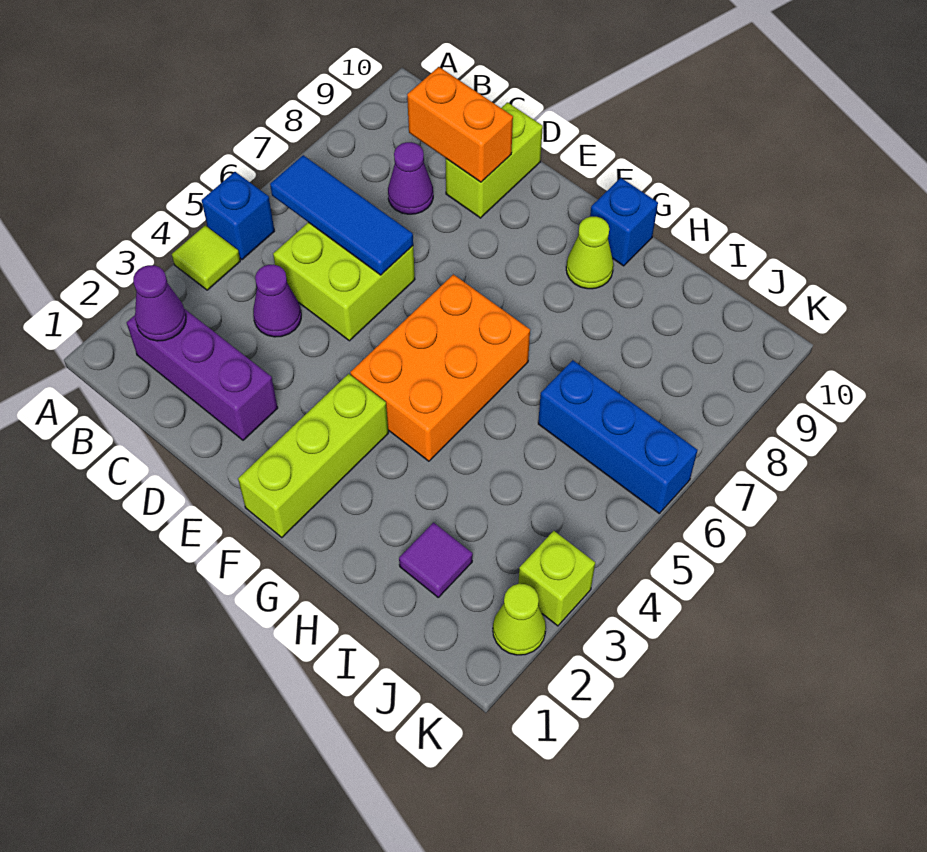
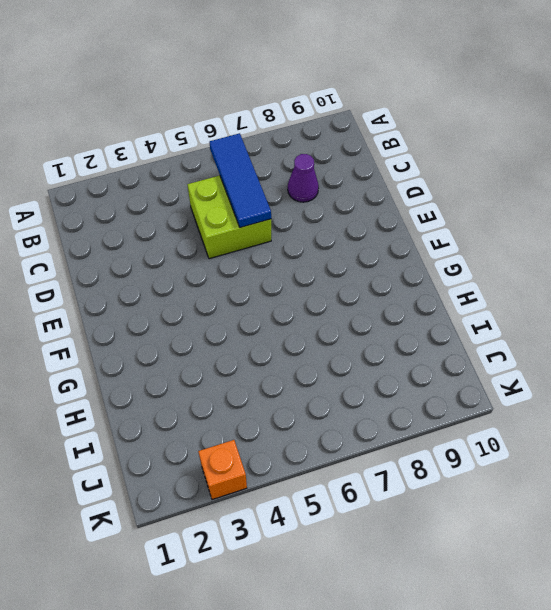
orange 1x1 brick [198,440,247,500] -> lime 1x1 brick [518,531,595,626]
none -> lime 1x1 tile [172,226,240,290]
none -> blue 1x1 brick [202,172,274,260]
none -> purple 1x3 brick [127,309,278,440]

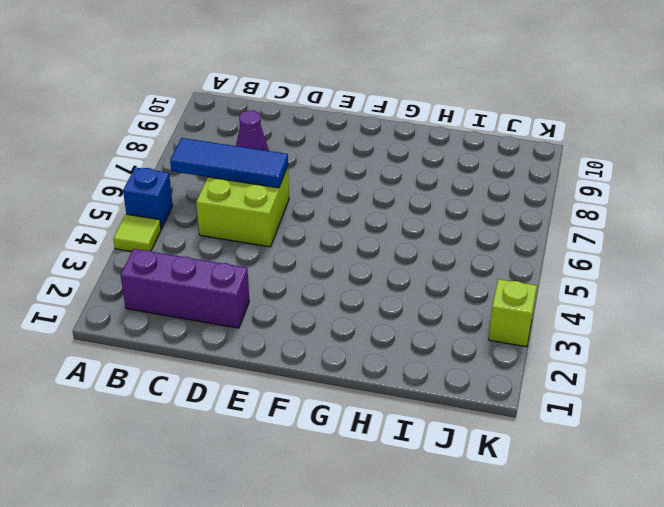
none -> purple 1x1 cone [253,265,301,337]
none -> lime 1x2 brick [446,102,543,218]
none -> lime 1x3 brick [238,374,388,537]

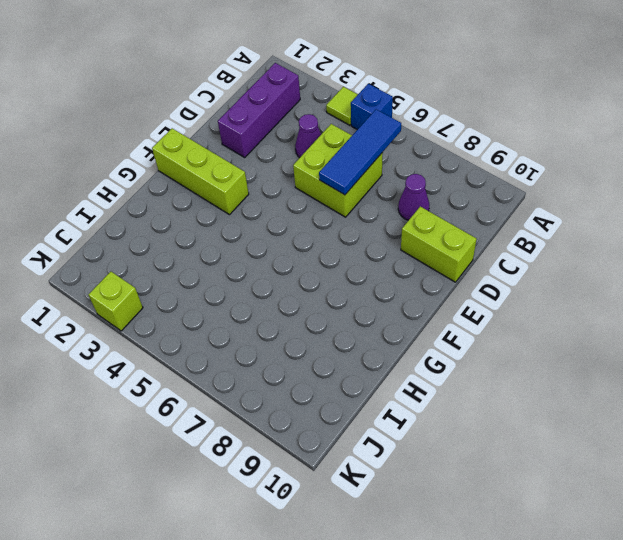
none -> orange 2x3 brick [350,274,530,461]
none -> lime 1x1 cone [566,217,614,289]
none -> blue 1x1 brick [590,178,658,266]

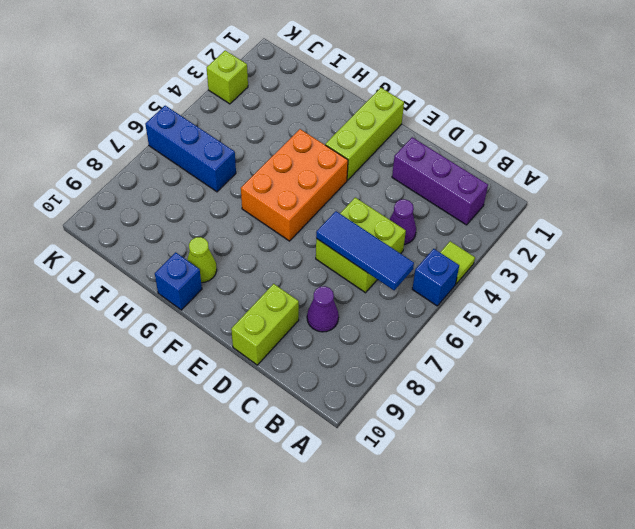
none -> purple 1x1 tile [399,523,473,597]
none -> lime 1x1 cone [493,584,546,655]
none -> purple 1x1 cone [133,265,186,341]

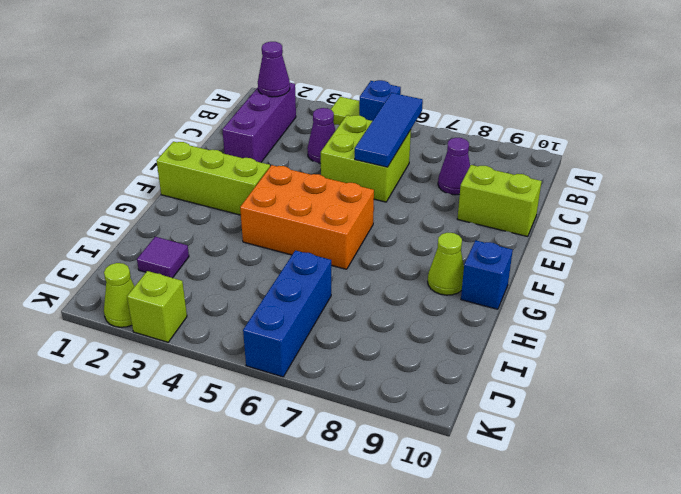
none -> orange 1x2 brick [407,67,513,182]

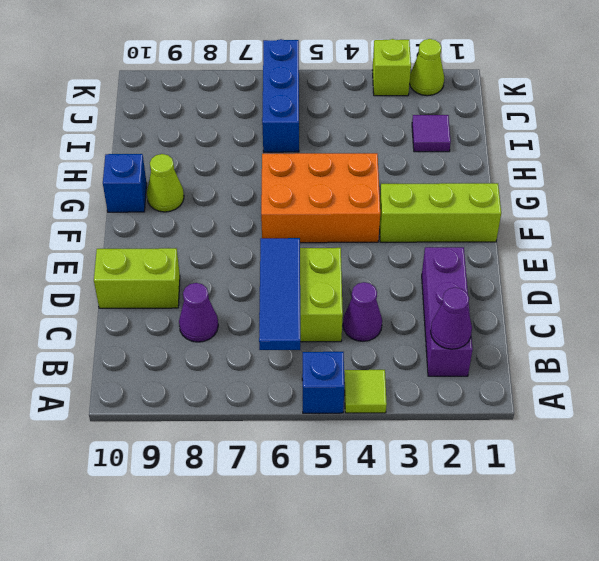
none -> orange 1x2 brick [407,67,513,182]

